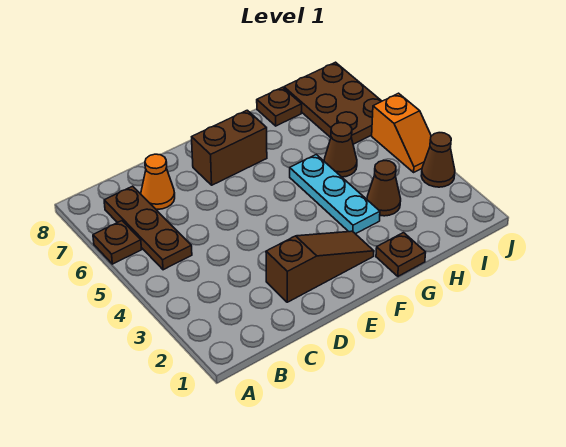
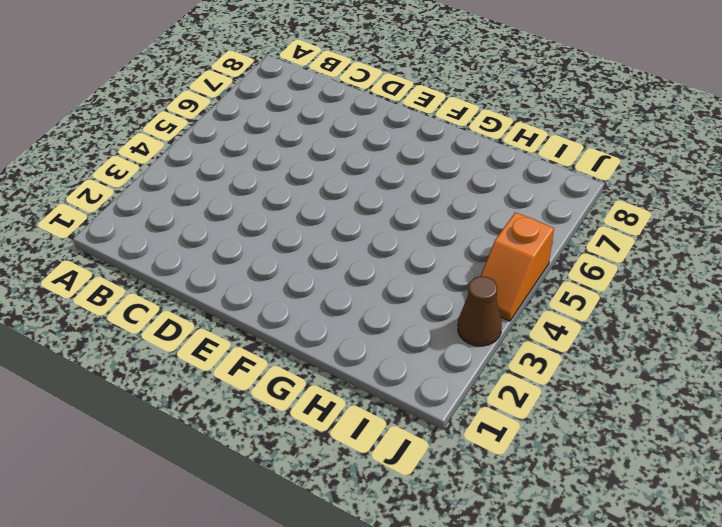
none -> brown 1x1 plate [93,221,142,264]
none -> brown 1x3 plate [104,186,192,270]
none -> orange 1x1 cone [141,154,175,209]

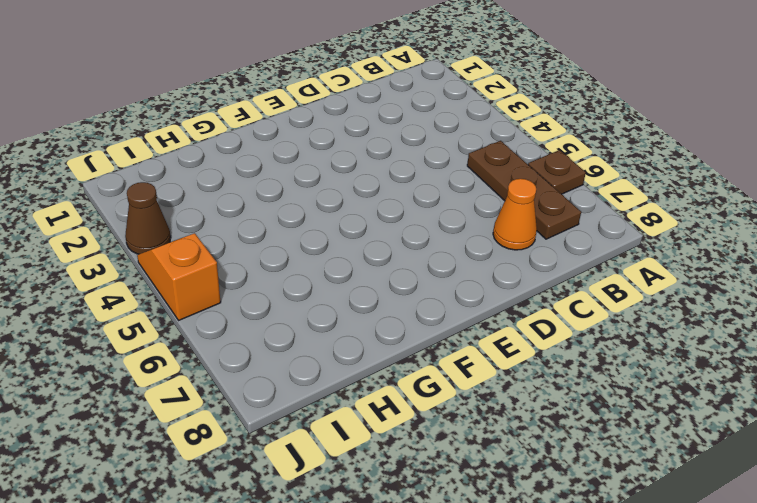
none -> brown 1x3 slope [266,231,374,302]
none -> brown 1x2 brick [192,110,267,185]
none -> brown 1x1 plate [376,233,426,276]

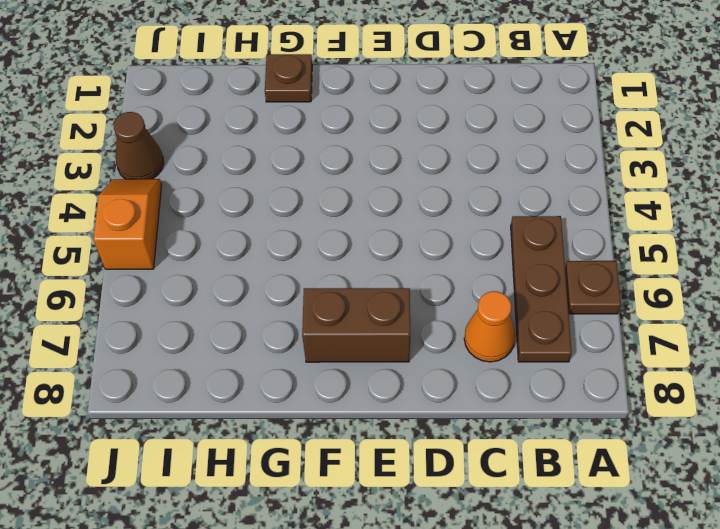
none -> brown 1x3 slope [266,231,374,302]
none -> cyan 1x3 plate [290,155,380,234]
none -> brown 1x1 cone [367,161,401,216]

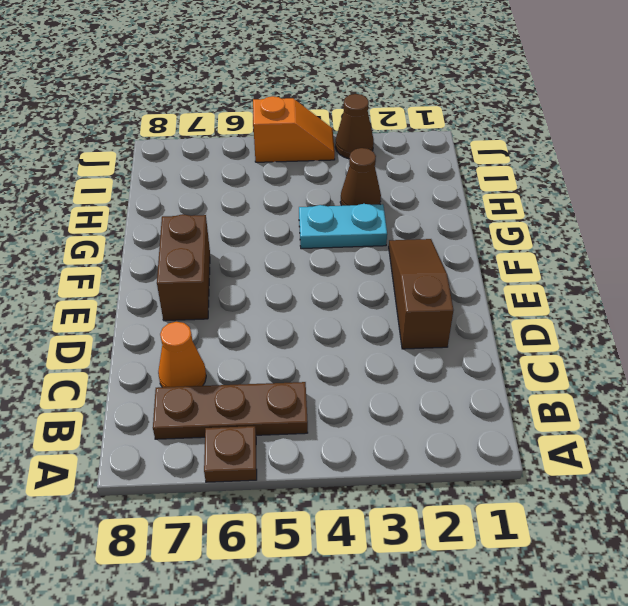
cyan 1x2 plate [299,204,387,249] -> cyan 1x3 plate [290,155,380,234]
none -> brown 1x1 plate [376,233,426,276]
none -> brown 1x1 cone [324,123,357,177]
none -> brown 1x1 plate [257,87,302,126]

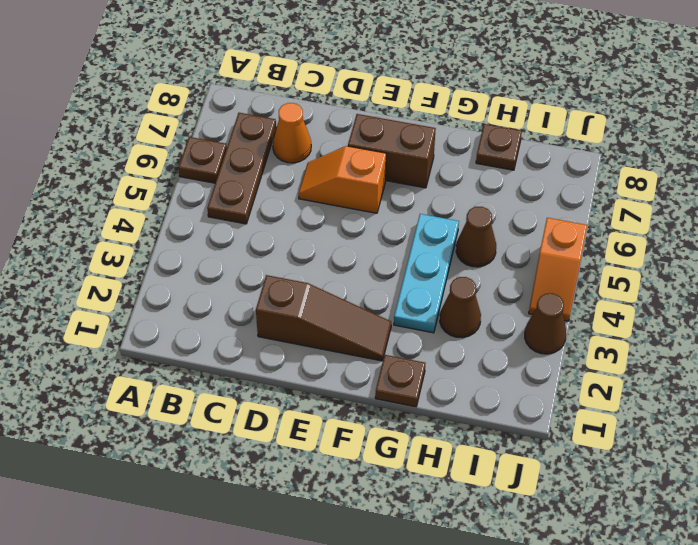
orange 1x2 slope [299,146,386,213] -> none
none -> brown 2x3 plate [284,62,381,144]

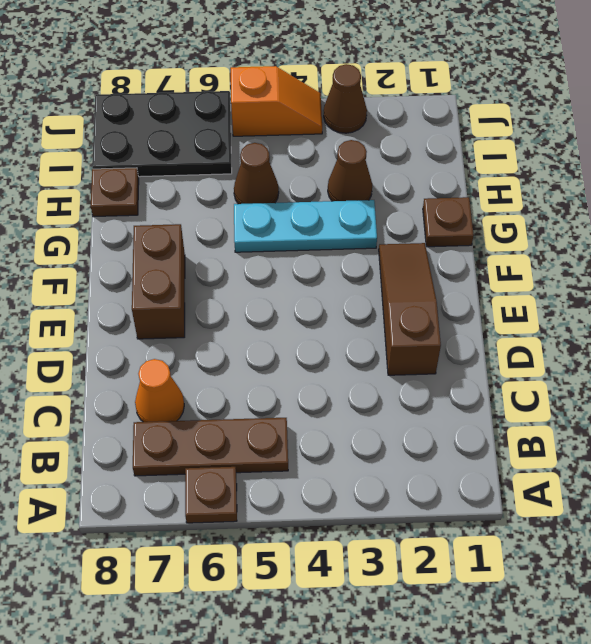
black 2x3 plate [92,91,232,177] -> brown 2x3 plate [284,62,381,144]

